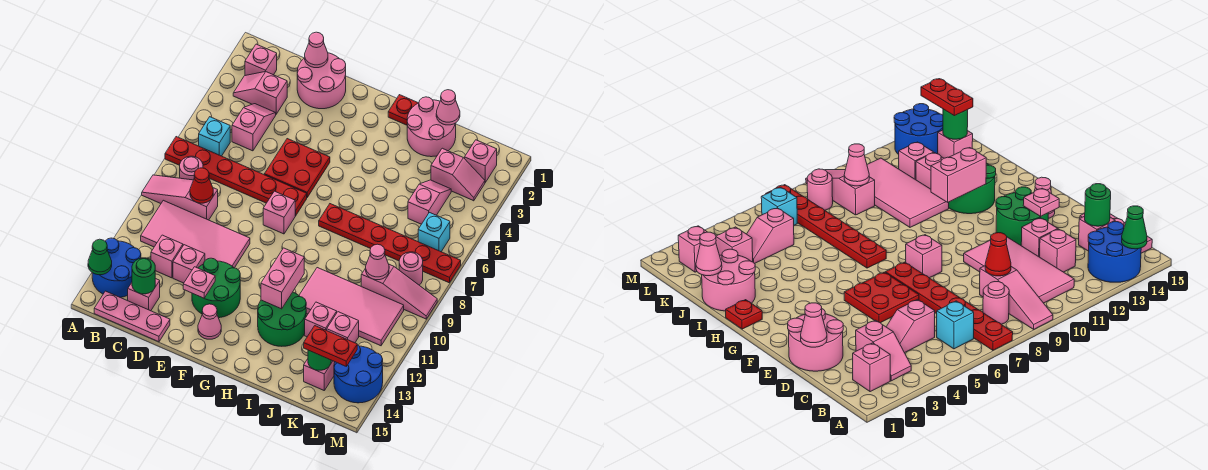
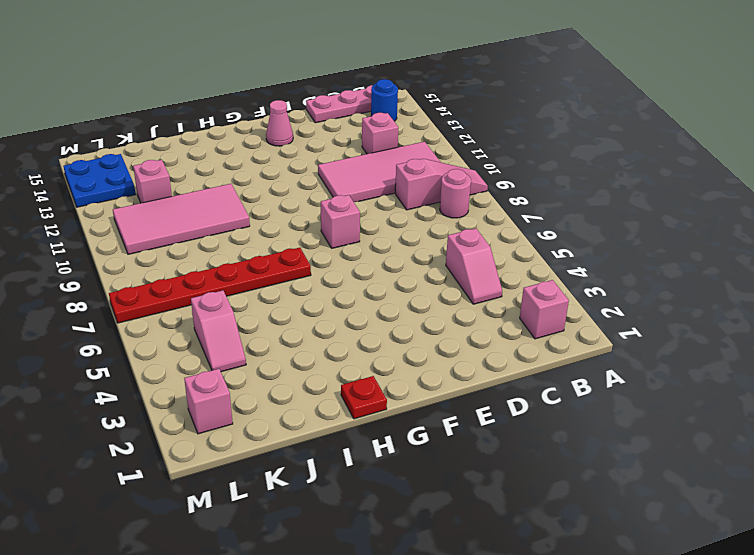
blue 1x1 round brick [371,79,398,121] -> blue 2x2 round brick [92,238,141,297]
blue 2x2 plate [64,154,136,207] -> blue 2x2 round brick [334,345,383,403]
none -> red 1x6 plate [165,137,307,216]
none -> pink 1x2 slope [233,72,287,114]
none -> cyan 1x1 brick [199,117,230,156]
none -> pink 1x1 brick [128,279,160,311]

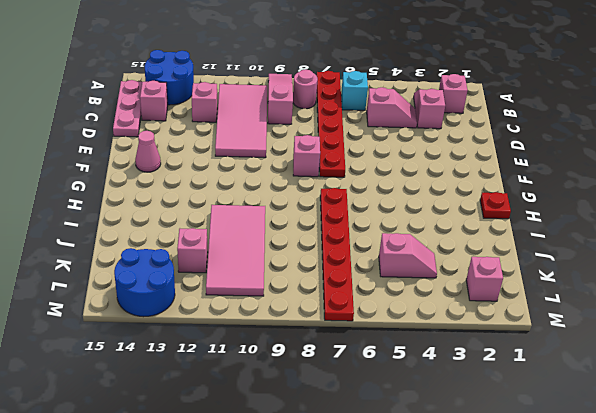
none -> pink 2x2 round brick [297,53,346,109]
none -> pink 1x1 brick [173,245,205,283]
none -> red 2x2 plate [264,139,330,197]
none -> green 2x2 round brick [192,258,240,318]

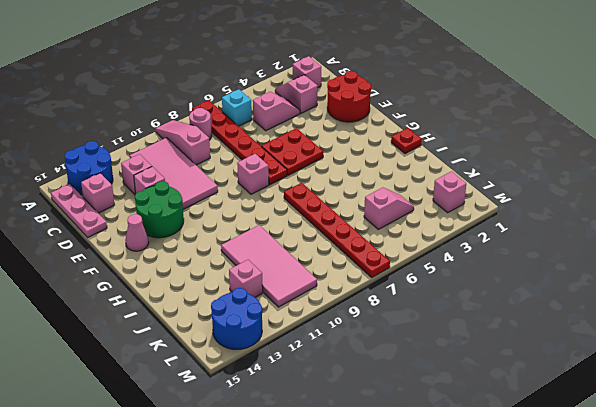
red 2x2 round brick [327,71,371,122] -> pink 2x2 round brick [297,53,346,109]
none -> green 2x2 round brick [258,292,306,346]
none -> pink 2x2 round brick [407,97,456,157]
none -> pink 1x1 brick [305,302,337,337]
none -> pink 1x2 slope [431,148,485,201]

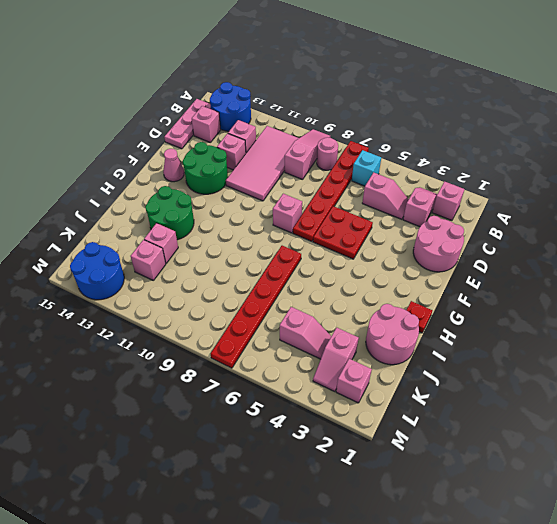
none -> pink 2x4 tile [299,268,404,346]
none -> pink 1x3 slope [361,264,437,319]
none -> pink 1x1 brick [304,359,335,390]
none -> cyan 1x1 brick [418,212,450,252]

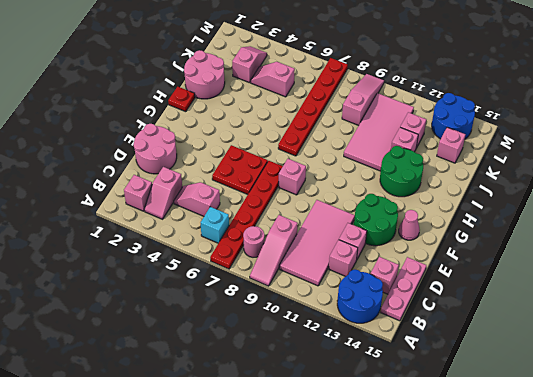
none -> pink 1x1 brick [465,140,497,182]
none -> cyan 1x1 brick [418,212,450,252]
none -> pink 1x1 round brick [399,252,423,285]
none -> green 1x1 cone [88,239,112,275]

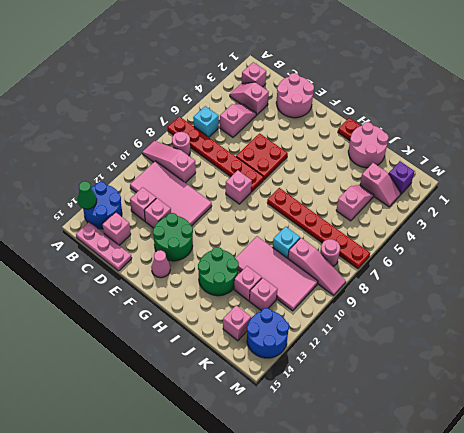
cyan 1x1 brick [273,226,300,259] -> cyan 1x1 brick moved to [418,212,450,252]
purple 1x1 brick [389,161,415,195] -> pink 1x1 brick [465,140,497,182]
none -> red 1x1 cone [190,168,213,203]
none -> green 1x1 round brick [132,258,155,294]
none -> pink 1x1 cone [305,32,328,68]
none -> pink 1x1 plate [183,267,215,298]

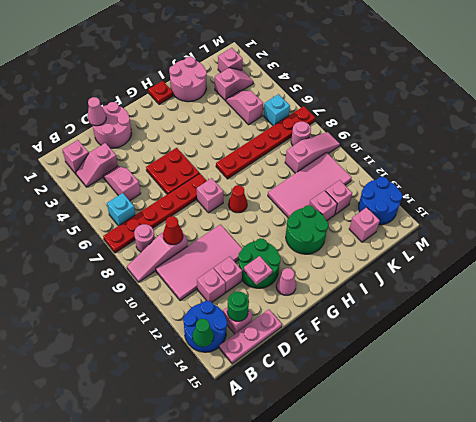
red 1x1 cone [228,185,247,213] -> none
none -> pink 1x2 brick [261,248,304,309]
none -> pink 1x1 cone [436,90,460,125]
none -> pink 1x1 cone [366,244,389,280]
none -> green 1x1 round brick [308,350,331,370]

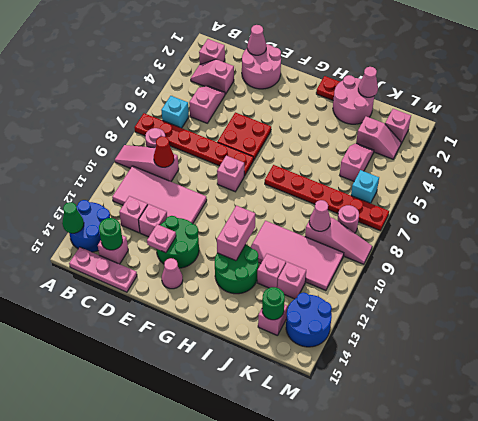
none -> red 1x2 plate [304,326,357,366]

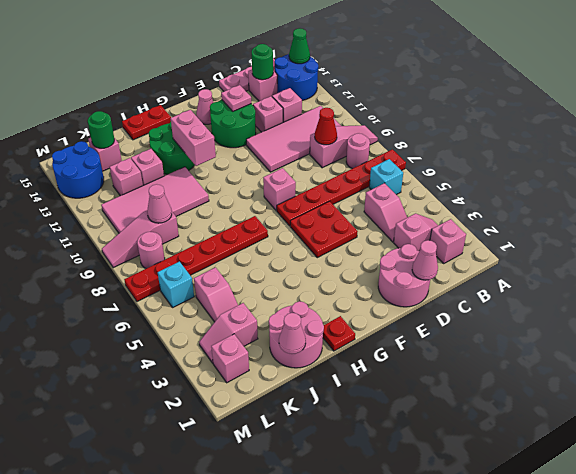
red 1x2 plate [122,105,171,140] -> red 1x2 plate moved to [304,326,357,366]

